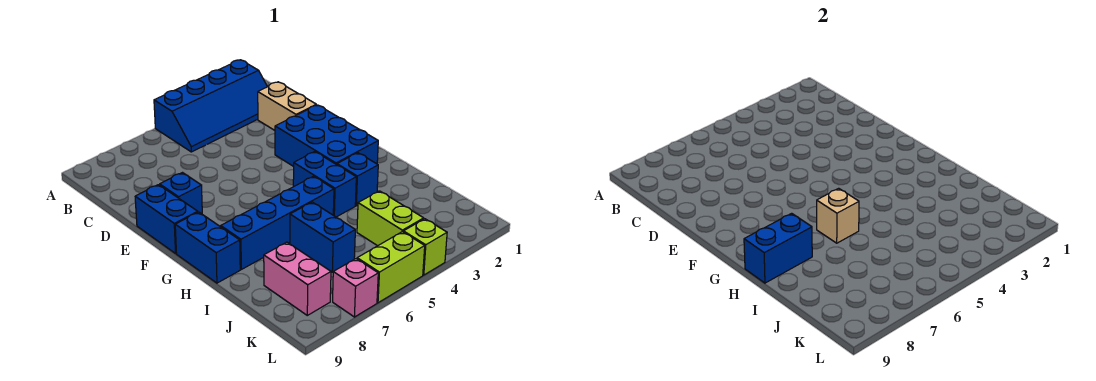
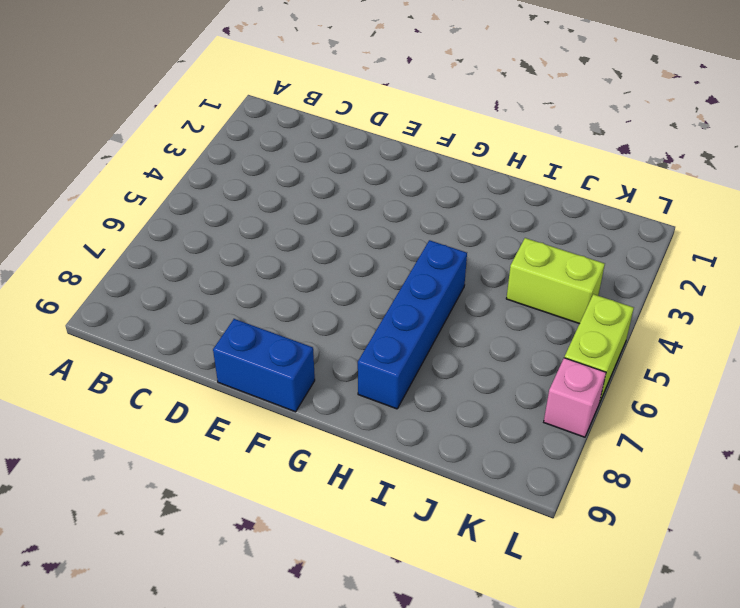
none -> blue 2x4 slope [154,60,267,152]
none -> tan 1x2 brick [258,82,316,130]
none -> blue 2x3 brick [275,105,378,167]

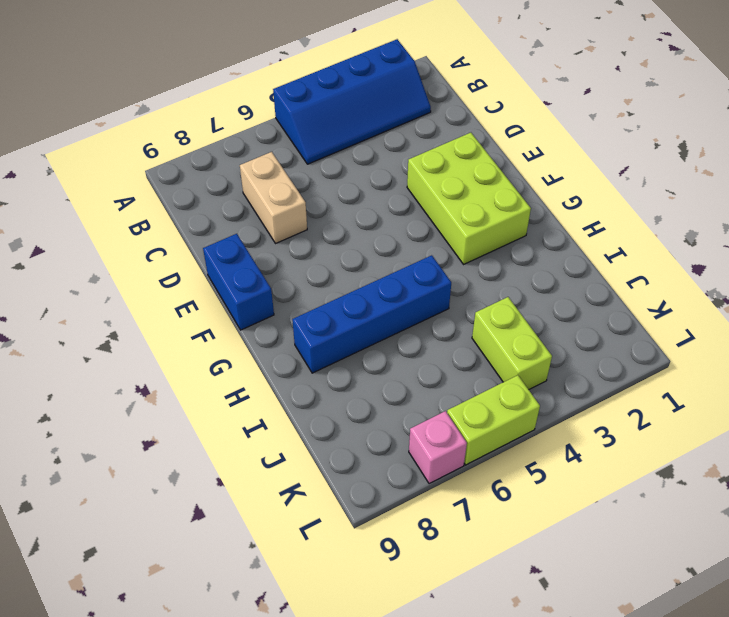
tan 1x2 brick [240,152,307,244] -> tan 1x2 brick moved to [258,82,316,130]
lime 2x3 brick [407,133,531,264] -> blue 2x3 brick [275,105,378,167]
none -> blue 1x1 brick [160,173,202,214]
none -> blue 1x2 brick [293,152,356,217]
none -> blue 1x2 brick [175,212,240,283]

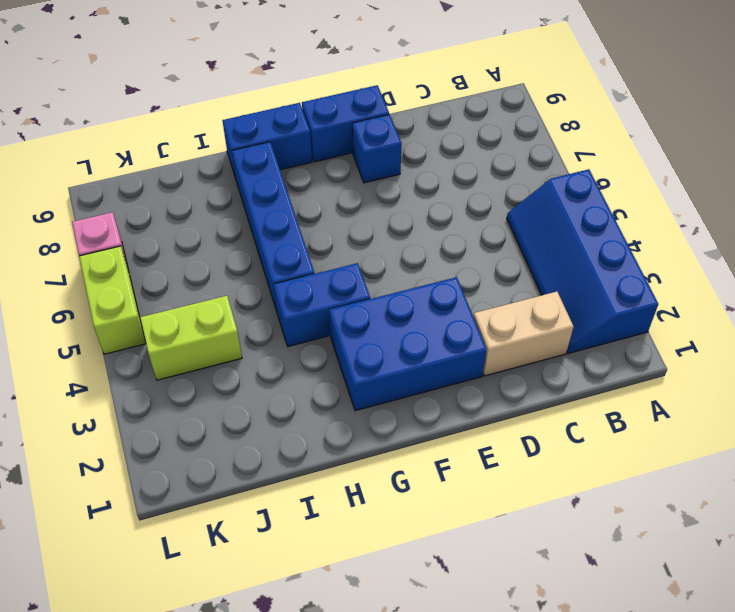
none -> blue 1x1 brick [337,153,378,206]
none -> blue 1x2 brick [290,202,355,272]
none -> pink 1x2 brick [264,242,331,315]

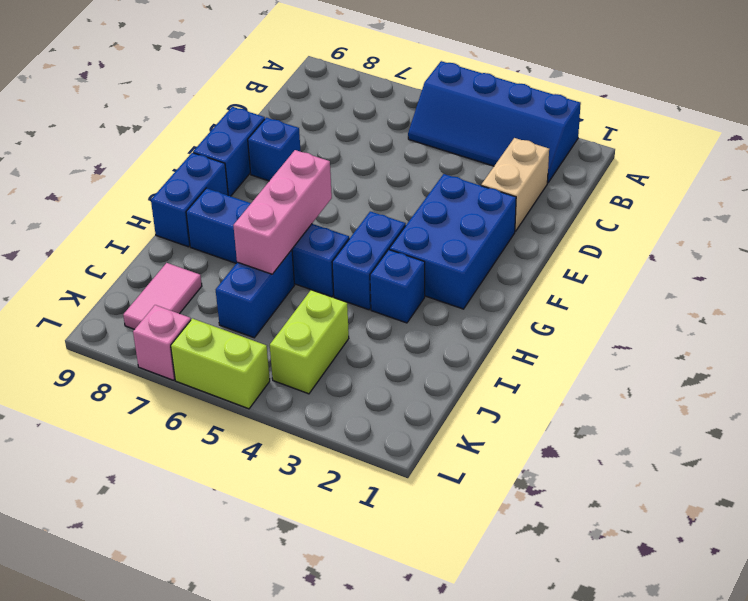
pink 1x3 brick [233,150,332,274] -> tan 1x1 brick [817,188,859,243]
pink 1x2 tile [123,263,202,329] -> pink 1x2 brick [264,242,331,315]
none -> lime 1x1 brick [403,219,447,275]
none -> blue 1x2 brick [744,213,812,283]

